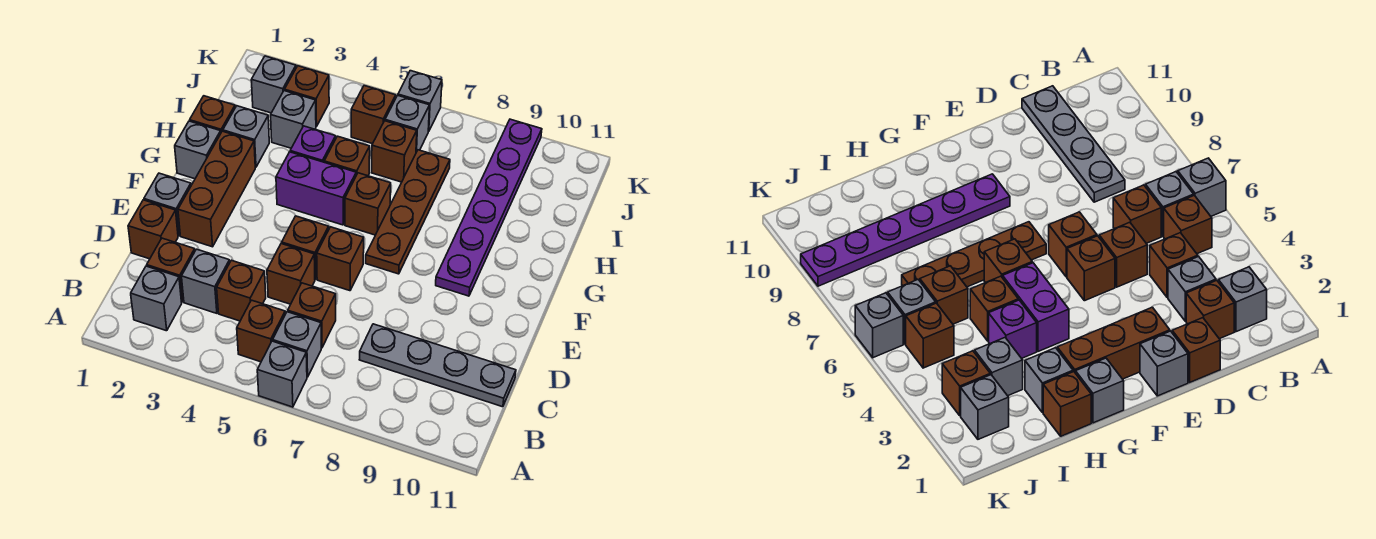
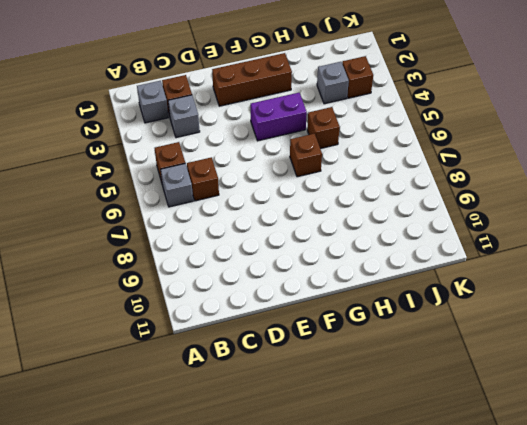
purple 1x2 brick [251,93,307,141] -> purple 1x2 brick turned to [276,152,356,225]
none -> grey 1x1 brick [257,341,307,407]
none -> brown 1x1 brick [217,260,266,321]
none -> grey 1x4 plate [359,324,516,407]
none -> brown 1x1 brick [128,200,178,259]

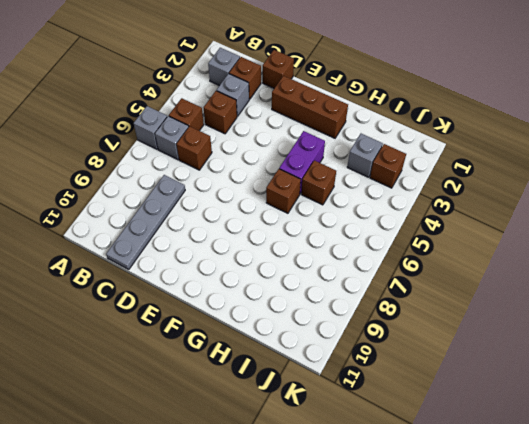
none -> brown 1x1 brick [267,243,315,304]
none -> grey 1x1 brick [144,173,191,236]
none -> brown 1x1 brick [282,216,329,279]
none -> brown 1x1 brick [317,227,364,291]

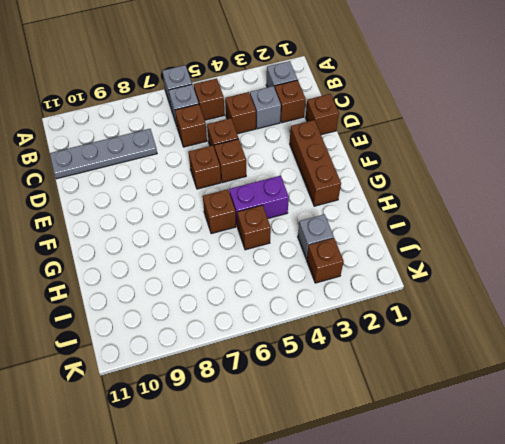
none -> grey 1x1 brick [144,173,191,236]
none -> brown 1x4 plate [366,150,450,274]
none -> purple 1x6 plate [436,119,542,296]
none -> grey 1x1 brick [175,121,221,179]

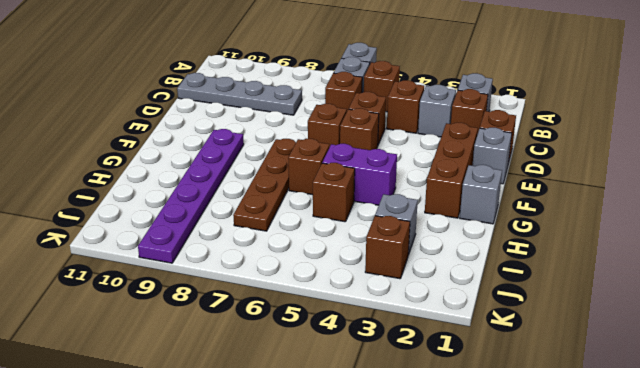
none -> brown 1x1 brick [190,96,235,132]
none -> grey 1x1 brick [223,106,269,167]
none -> purple 1x1 brick [290,126,336,162]
none -> brown 1x1 brick [372,121,417,182]

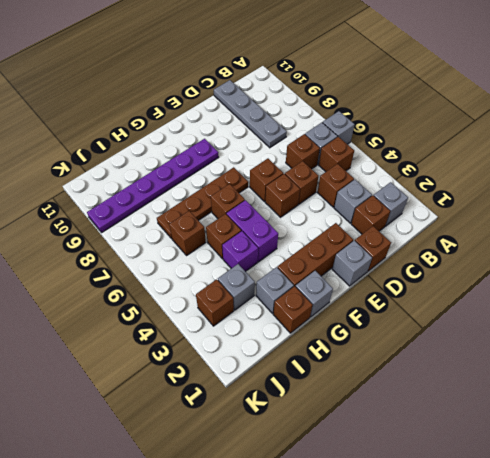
none -> grey 1x1 brick [251,56,296,113]
none -> brown 1x1 brick [351,86,396,144]
none -> grey 1x1 brick [385,95,429,152]
none -> grey 1x1 brick [398,71,442,132]

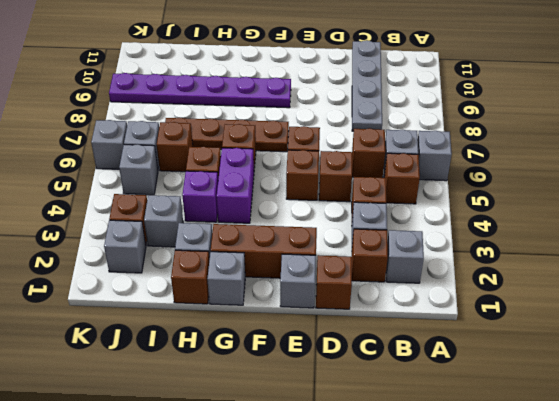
grey 1x1 brick [119,144,158,195] -> brown 1x1 brick [351,86,396,144]

